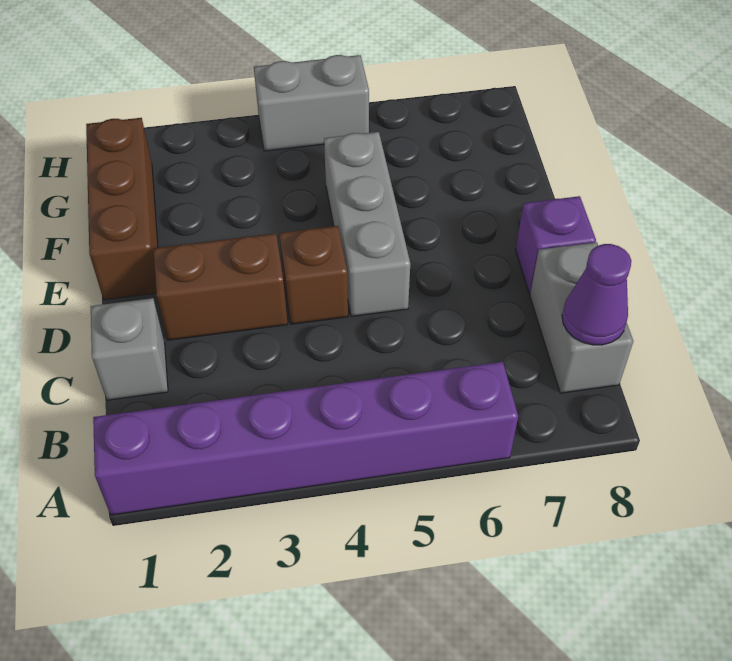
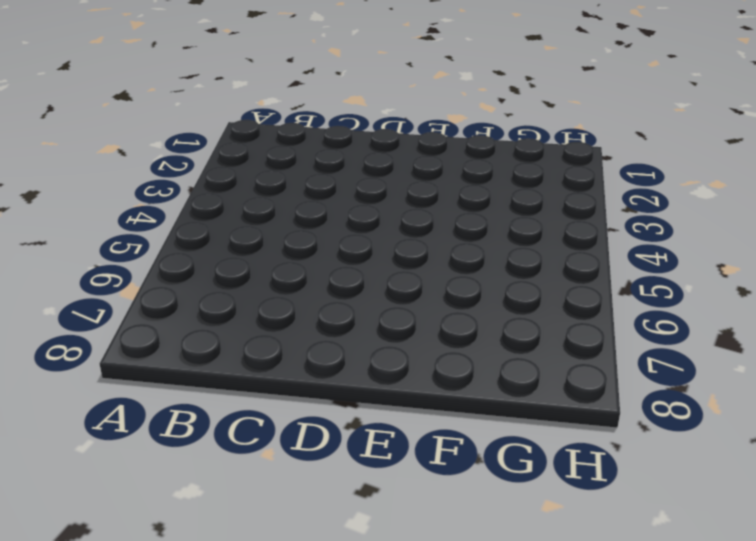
none -> purple 1x6 brick [93,362,518,515]
none -> grey 1x2 brick [530,242,633,393]

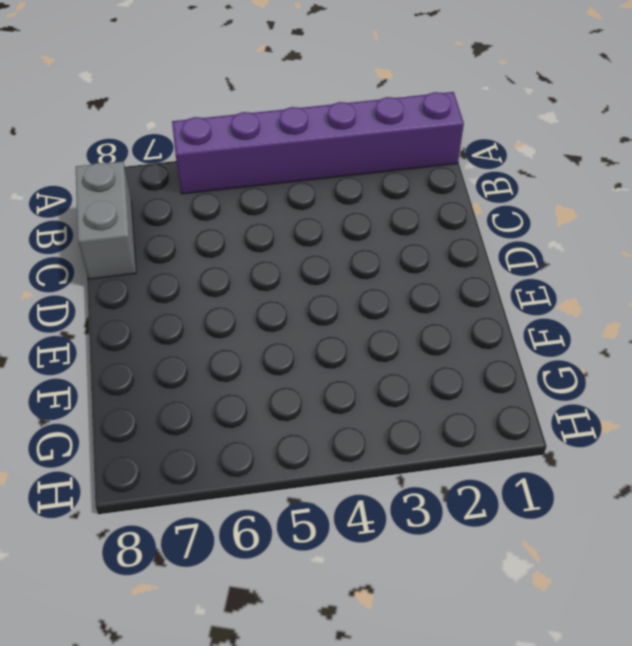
none -> grey 1x1 brick [91,298,168,400]
none -> brown 1x2 brick [153,233,288,340]

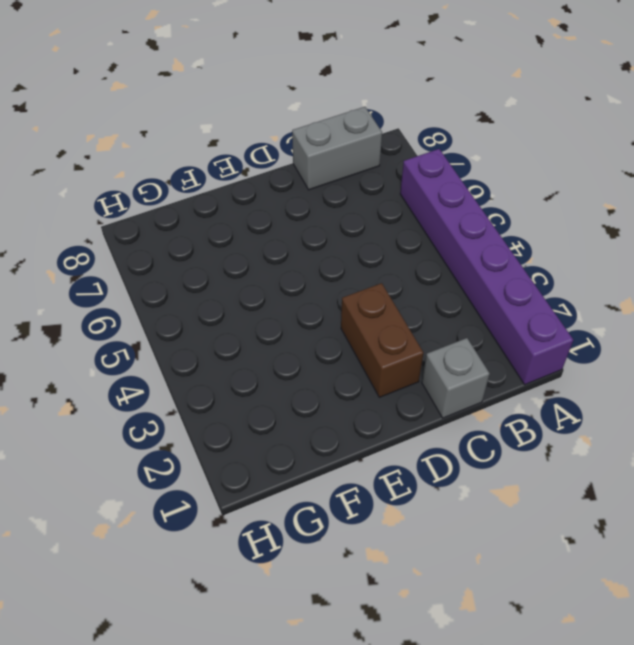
none -> brown 1x1 brick [279,226,348,324]
none -> grey 1x3 brick [324,132,410,317]

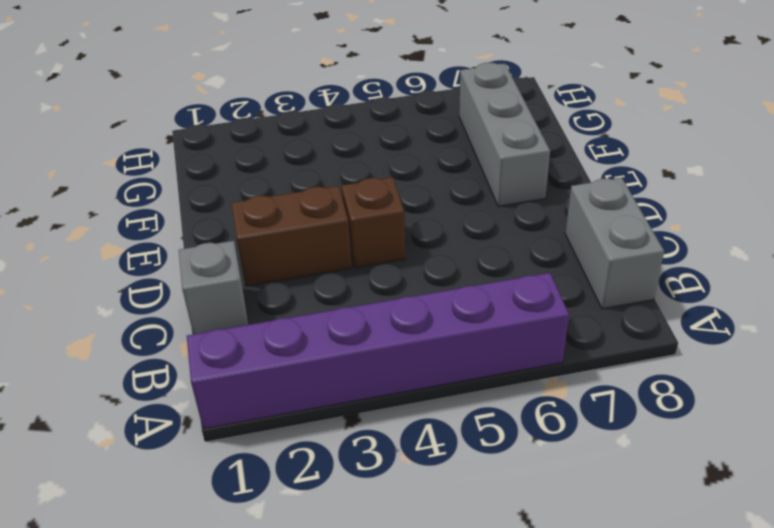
grey 1x3 brick [459,63,550,207] -> grey 1x3 brick moved to [324,132,410,317]
none -> purple 1x1 brick [516,196,596,293]
none -> brown 1x3 brick [86,118,158,300]

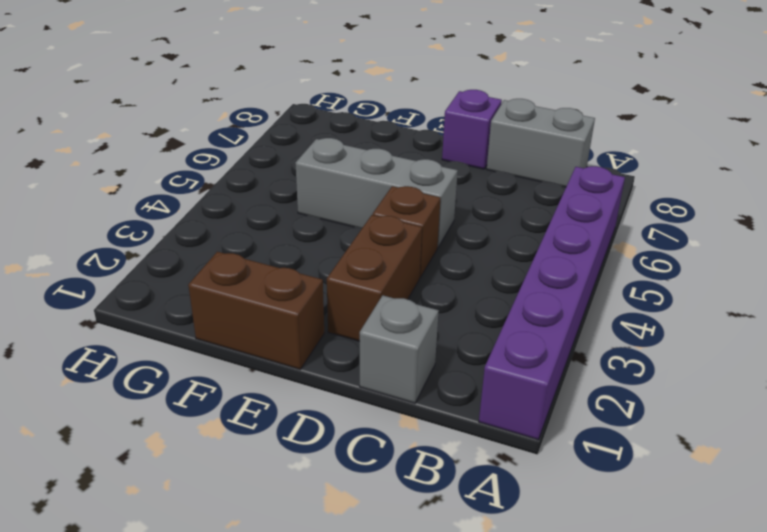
brown 1x2 brick [188,252,324,369] -> brown 1x3 brick [86,118,158,300]
none -> grey 1x2 brick [254,55,369,151]
none -> purple 1x1 cone [562,244,631,345]

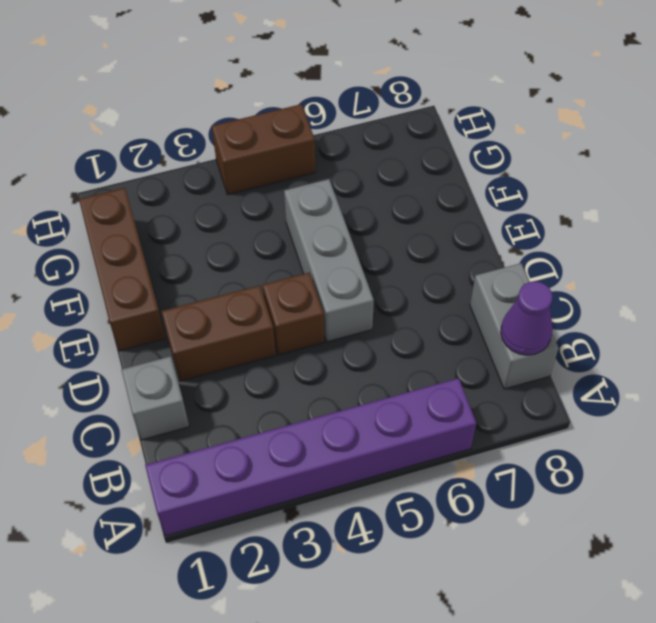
brown 1x2 brick [212,104,316,195] -> grey 1x2 brick [254,55,369,151]
none -> purple 1x1 brick [516,196,596,293]

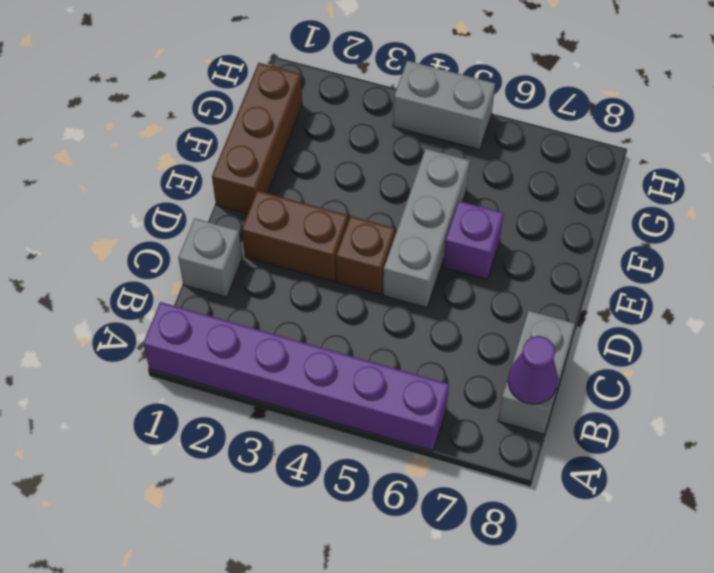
purple 1x1 brick [443,201,504,280] -> purple 1x1 brick moved to [516,196,596,293]

